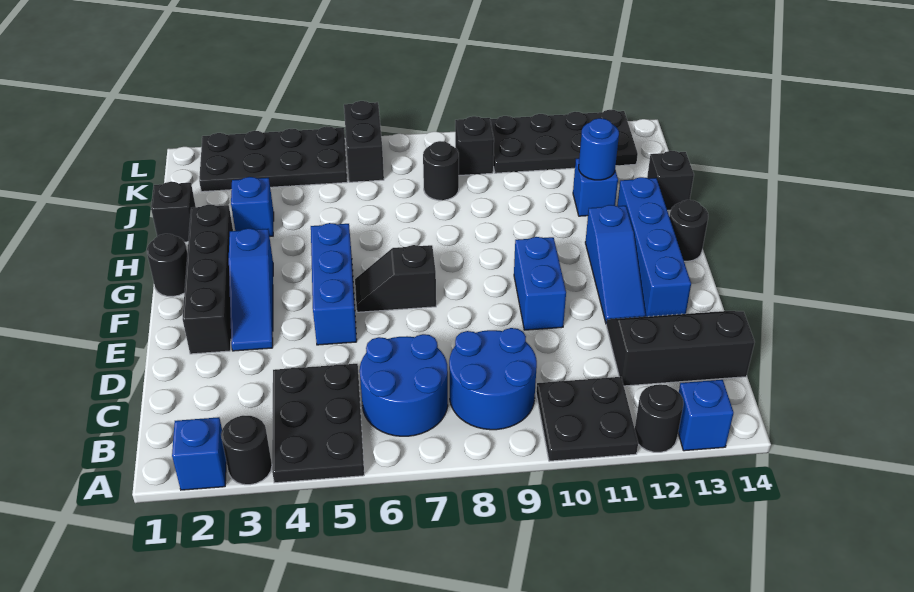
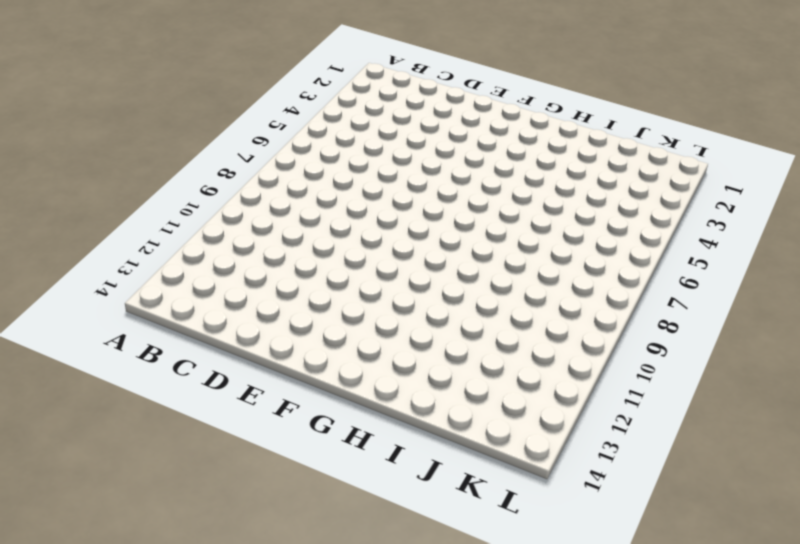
none -> blue 1x1 brick [172,417,226,490]
none -> black 1x1 round brick [221,416,272,485]
none -> black 2x3 plate [272,364,364,483]

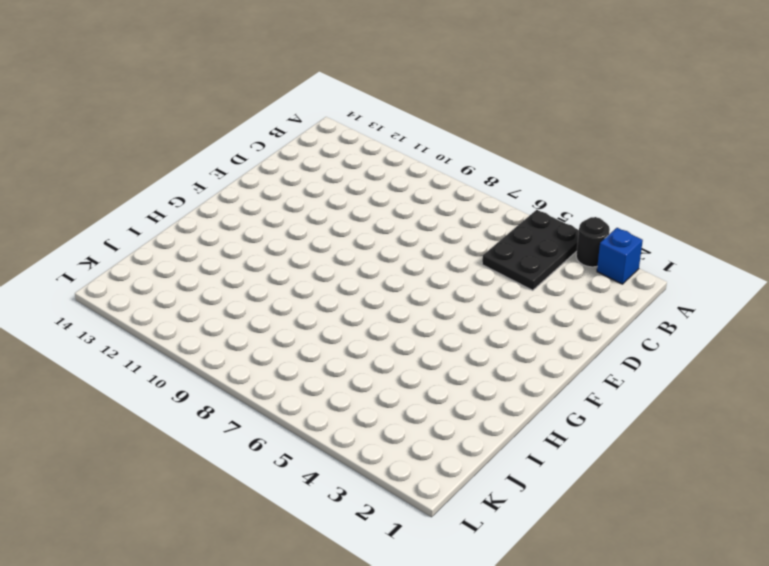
none -> black 2x2 plate [536,377,638,461]
none -> black 1x1 round brick [635,384,683,452]
none -> blue 1x1 brick [678,380,733,451]

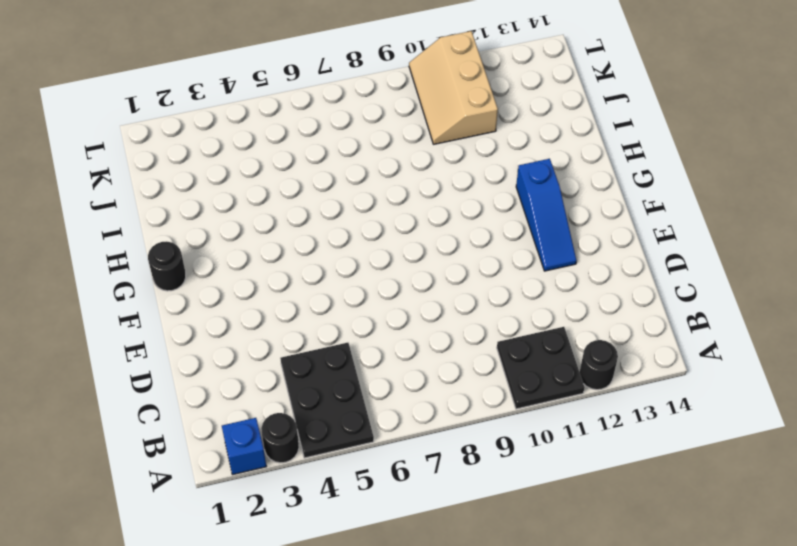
tan 2x3 slope [409,31,498,144] -> black 2x4 plate [490,110,638,173]
none -> blue 1x1 brick [678,380,733,451]
none -> blue 2x2 round brick [360,334,448,436]
none -> blue 2x2 round brick [449,328,537,430]

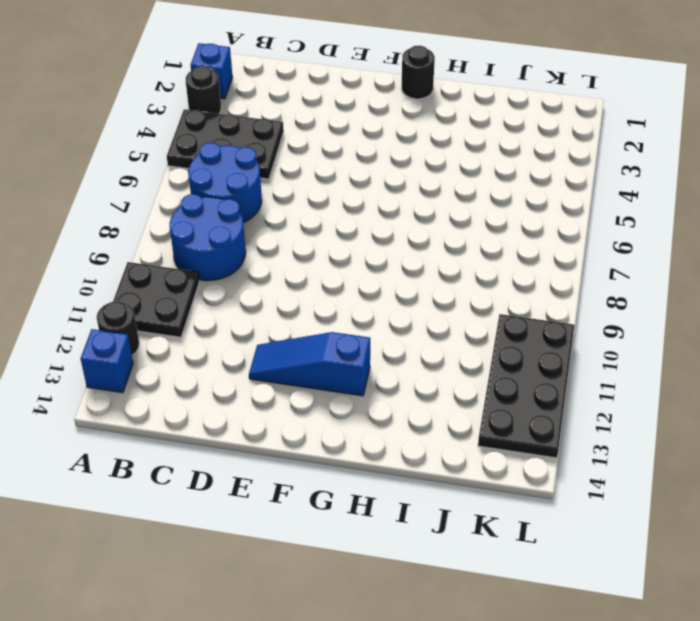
none -> black 2x3 slope [606,311,755,386]
none -> black 1x4 brick [183,205,233,354]
none -> blue 1x3 slope [229,228,273,351]

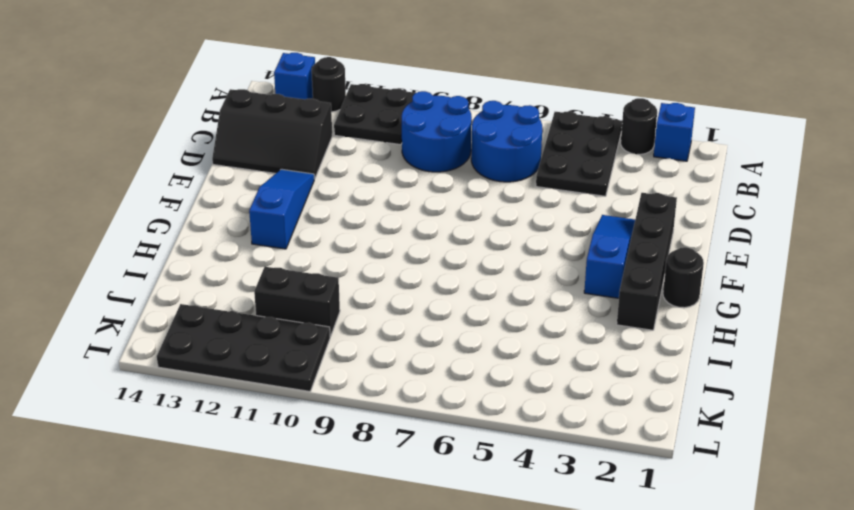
black 1x2 brick [254,267,340,337] -> black 1x2 brick turned to [344,101,384,182]
none -> blue 1x3 brick [311,223,357,345]
none -> blue 1x2 brick [514,237,566,330]
none -> blue 1x4 brick [617,177,691,317]

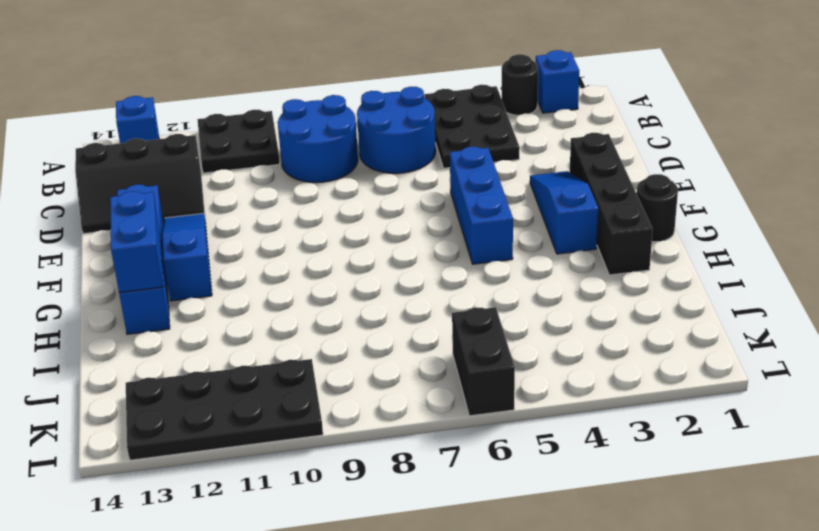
blue 1x2 brick [110,191,163,292] -> blue 1x2 brick moved to [514,237,566,330]
none -> black 1x1 round brick [635,384,683,452]
none -> black 1x2 slope [355,245,436,312]
none -> black 1x1 round brick [669,200,708,261]

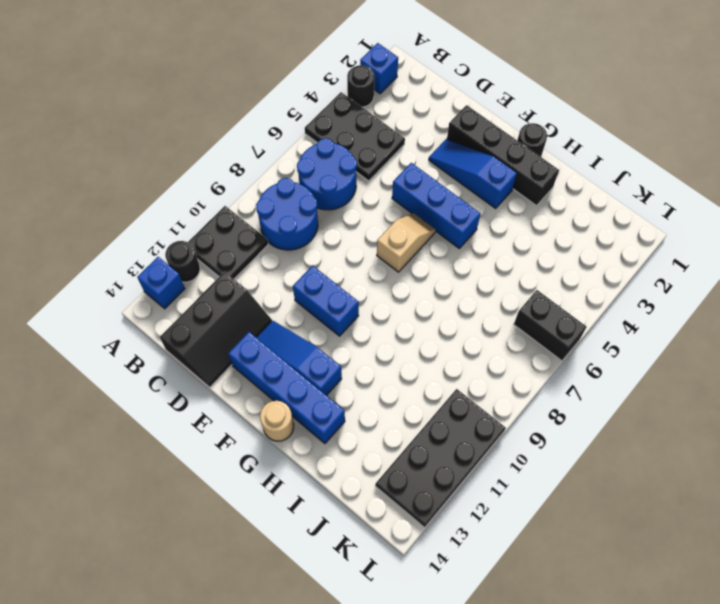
tan 1x2 slope [377,213,436,272] -> black 1x2 slope [355,245,436,312]
tan 1x1 round brick [260,401,294,441] -> black 1x1 round brick [669,200,708,261]
none -> black 1x1 brick [151,182,196,242]
none -> blue 1x1 brick [231,177,274,236]
none -> blue 1x1 brick [573,158,618,216]

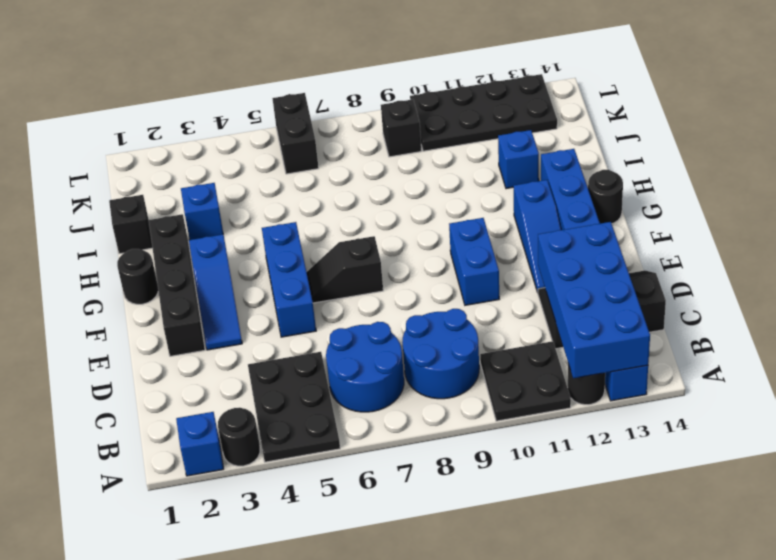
blue 2x4 brick [538,222,650,378] -> none
none -> black 1x1 brick [647,151,694,211]
none -> black 1x1 round brick [423,141,459,200]
none -> black 2x4 plate [199,126,347,192]

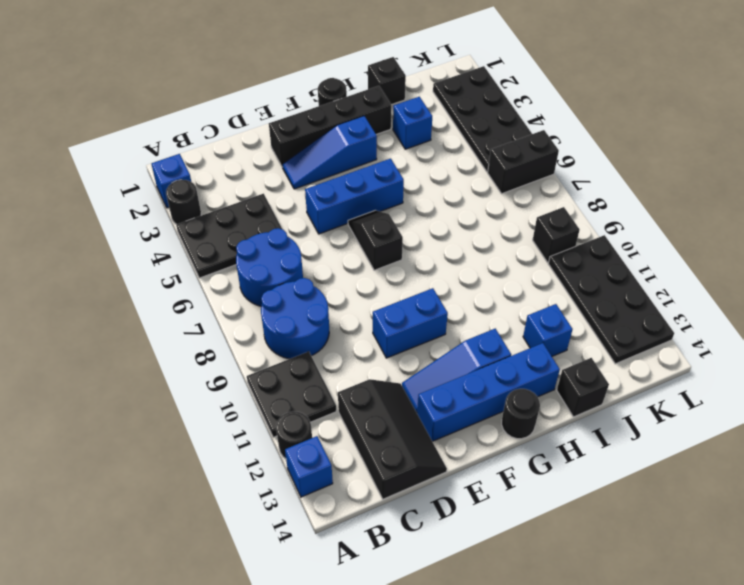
none -> black 1x1 round brick [423,141,459,200]
none -> blue 1x1 round brick [579,118,619,180]

